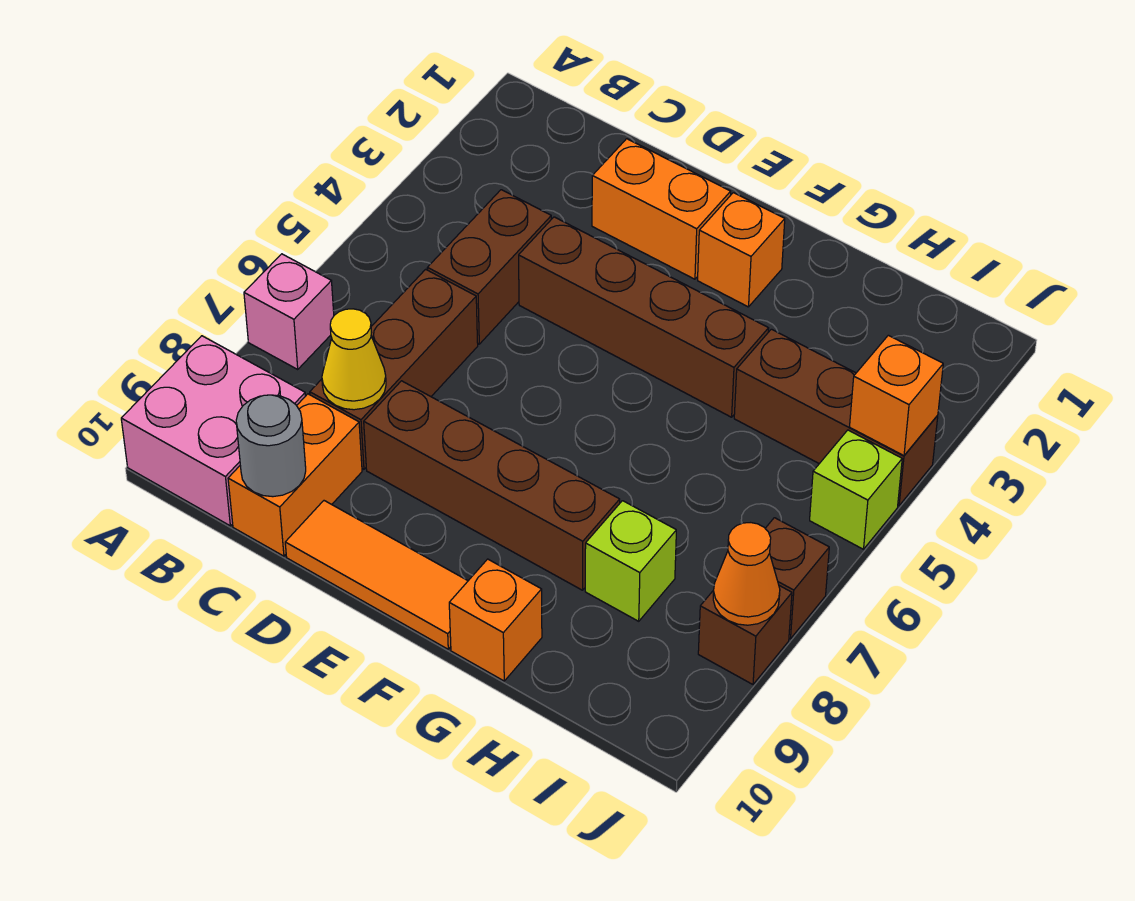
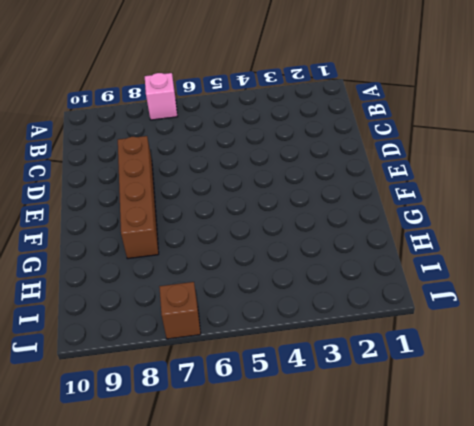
none -> pink 2x2 brick [121,336,305,526]
none -> brown 1x2 brick [427,190,551,344]
none -> brown 1x3 brick [310,269,478,469]

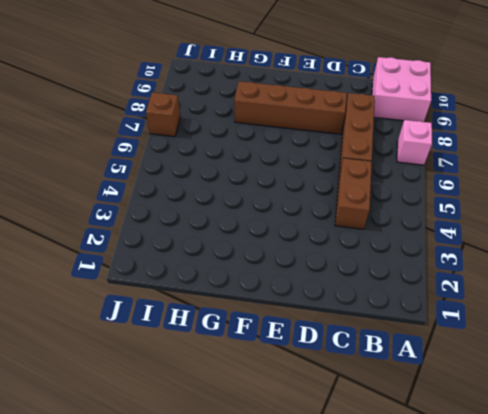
none -> orange 1x2 brick [228,394,362,556]
none -> orange 1x2 brick [592,139,731,279]
none -> brown 1x4 brick [519,217,769,417]

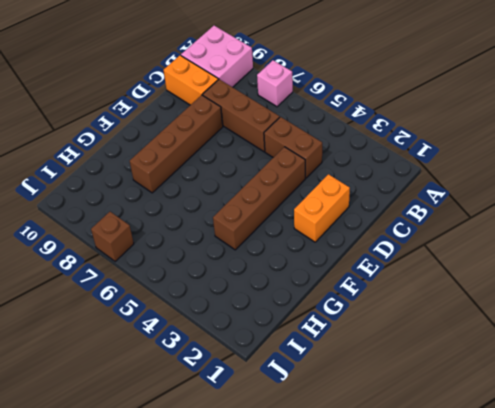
none -> orange 1x3 tile [285,501,468,649]
none -> orange 1x1 brick [698,193,785,307]
none -> orange 1x1 brick [449,559,542,681]

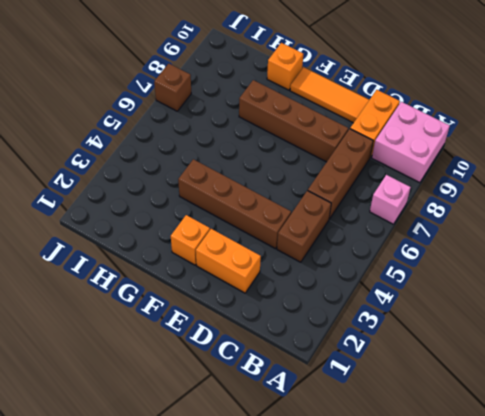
none -> brown 1x3 brick [734,329,938,506]
none -> lime 1x1 brick [585,501,676,621]
none -> lime 1x1 brick [810,430,902,549]

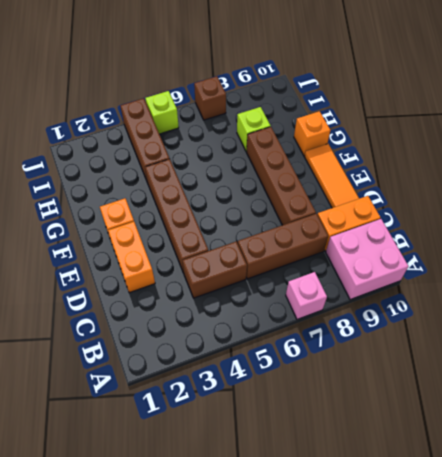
none -> brown 1x1 brick [698,586,792,684]
none -> yellow 1x1 cone [322,309,386,410]
none -> grey 1x1 round brick [236,395,306,497]

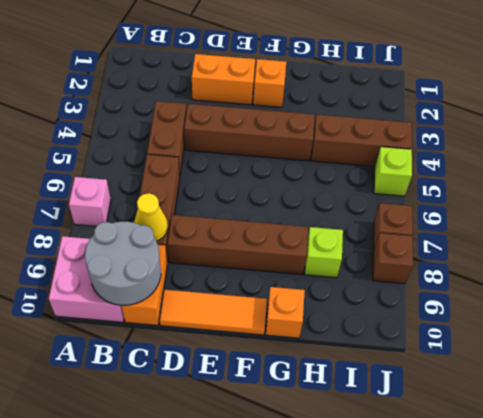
grey 2x2 round brick [85,222,161,306] -> grey 1x1 round brick [236,395,306,497]
none -> orange 1x1 brick [850,335,943,456]
none -> orange 1x1 cone [713,523,780,625]

